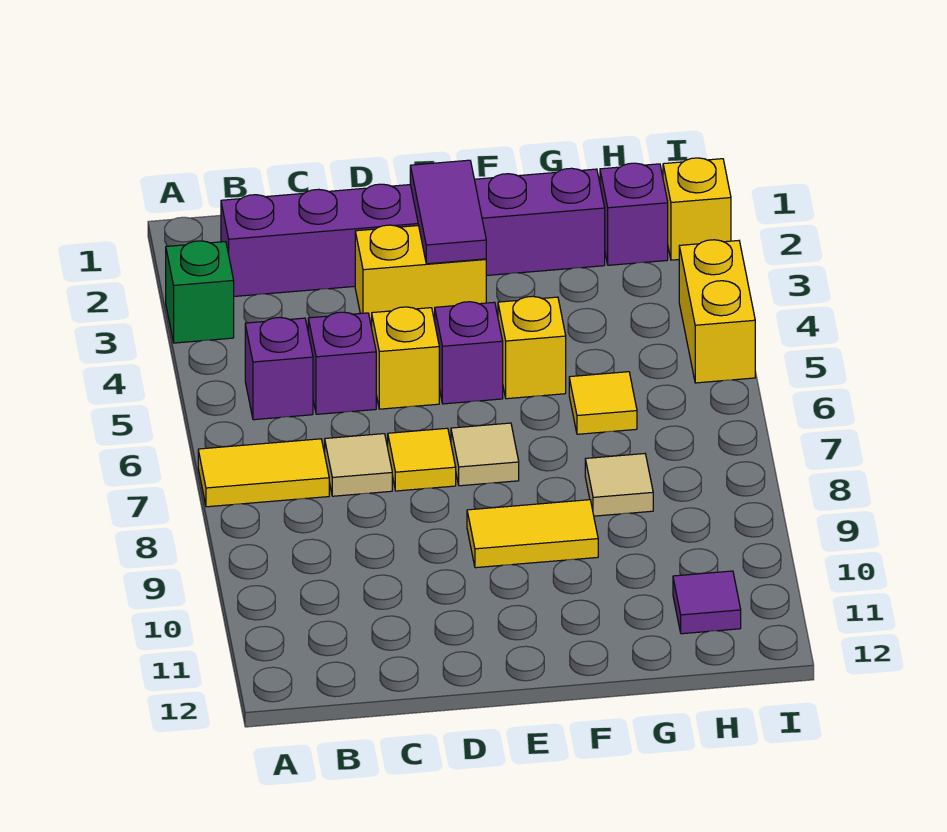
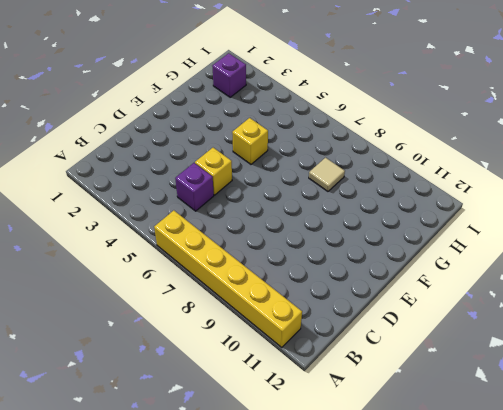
yellow 1x6 brick [154,210,302,347] -> yellow 1x2 tile [198,439,329,507]
none -> green 1x1 brick [166,241,234,343]
none -> purple 1x6 brick [221,168,605,296]
none -> purple 1x1 brick [245,317,313,420]

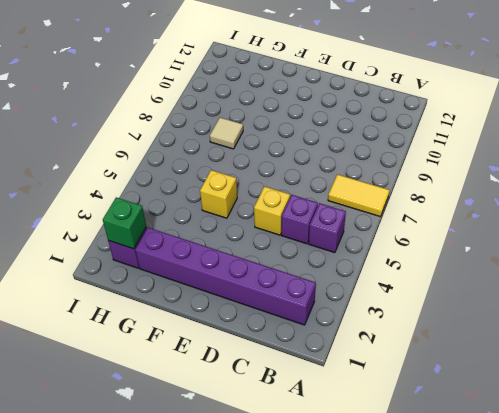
green 1x1 brick [103,197,146,249] -> green 1x1 brick moved to [166,241,234,343]
none -> tan 1x1 tile [325,434,392,496]
none -> yellow 1x2 brick [355,225,486,327]
none -> yellow 1x1 tile [388,428,456,491]

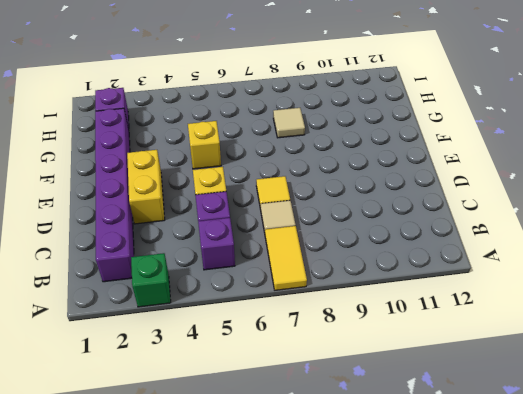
none -> purple 1x1 brick [435,302,503,404]
none -> tan 1x1 tile [451,423,519,486]
none -> yellow 1x2 tile [467,500,598,568]

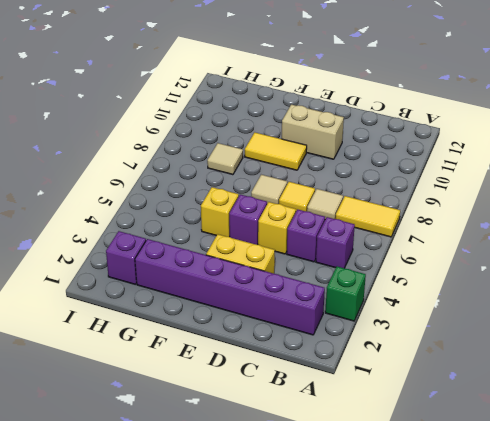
tan 1x2 brick [282,104,344,159] -> none
none -> yellow 1x1 tile [569,372,637,434]
none -> purple 1x1 tile [673,571,741,634]
none -> yellow 1x1 brick [663,158,731,260]

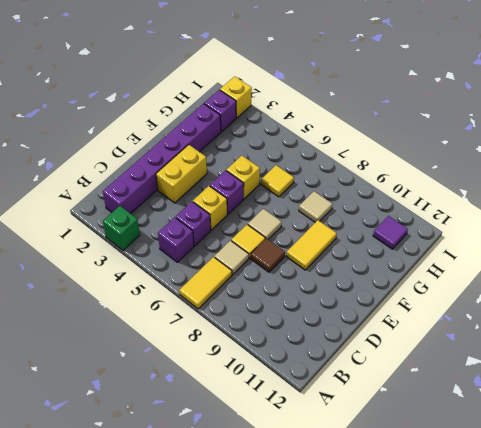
brown 1x1 tile [250,238,285,272] -> none
none -> yellow 1x2 brick [679,240,755,383]
none -> purple 1x2 tile [410,160,486,264]

